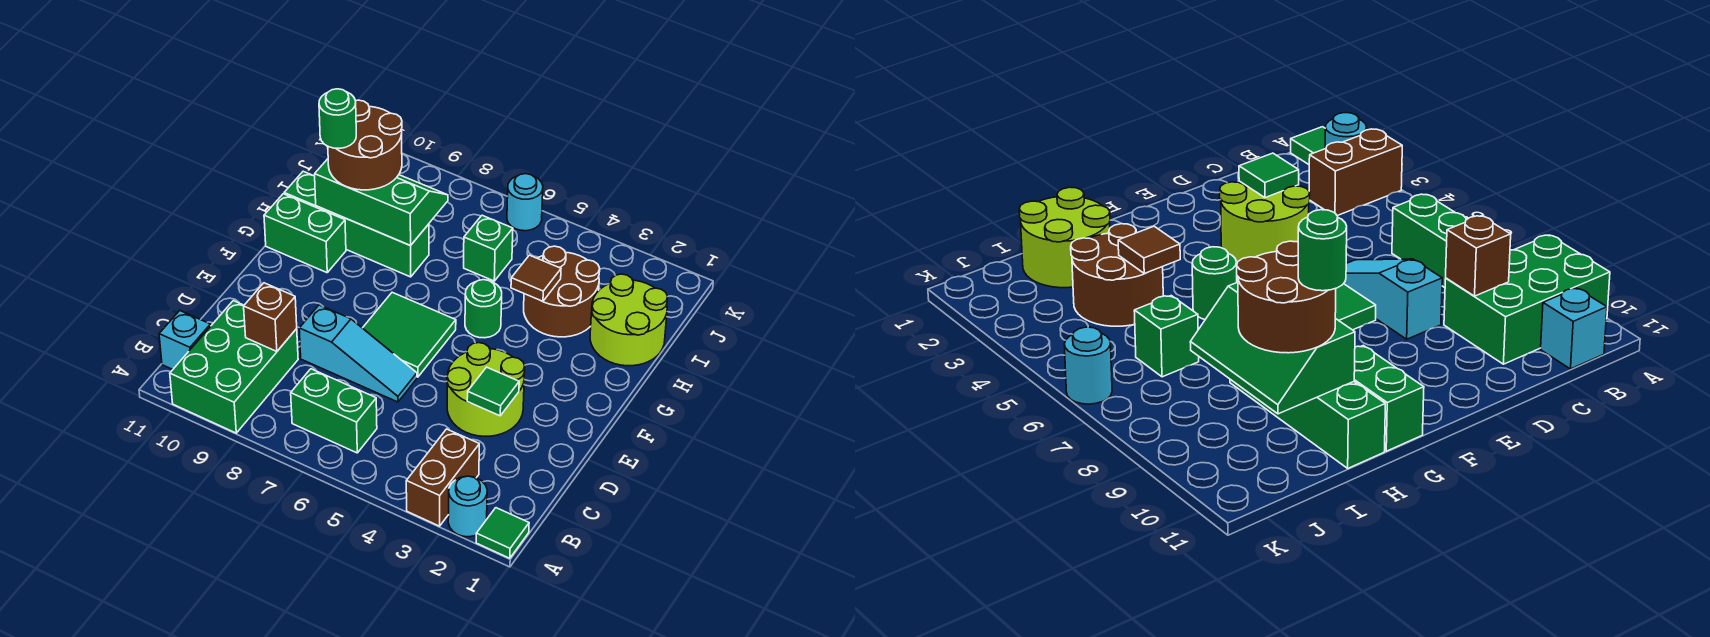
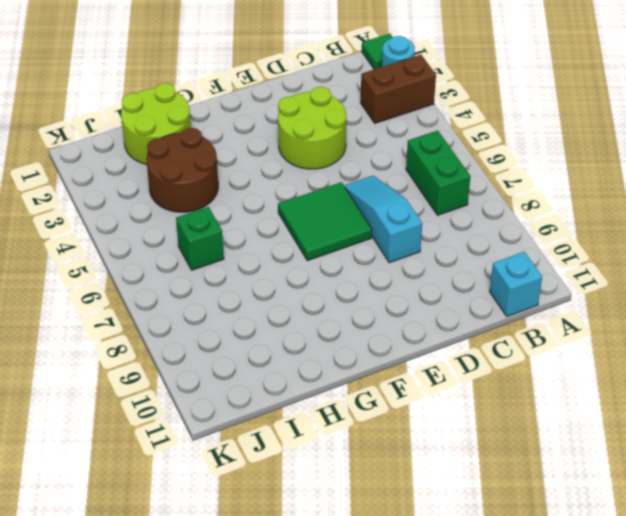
none -> green 2x3 brick [170,301,298,433]
none -> green 1x1 round brick [465,280,502,338]
none -> green 1x2 brick [264,194,346,273]

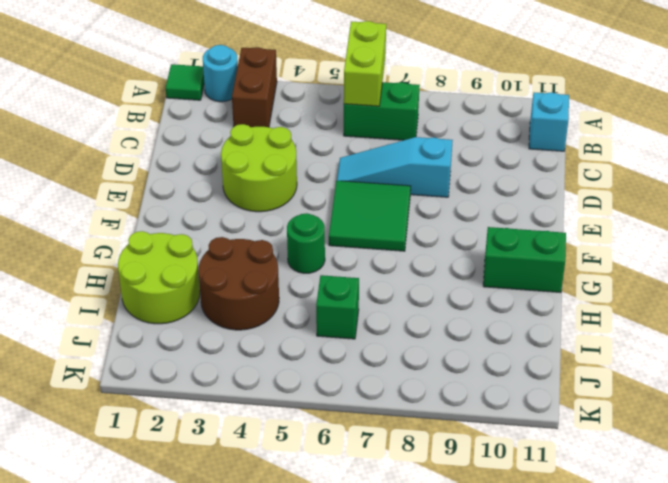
lime 1x2 brick [344,21,386,106] -> none
none -> green 2x3 brick [170,301,298,433]
none -> green 1x4 brick [284,171,429,277]
none -> cyan 1x1 round brick [507,174,543,231]

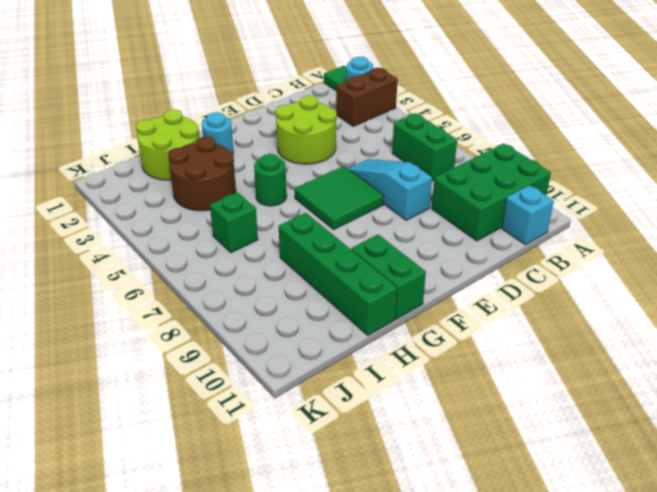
cyan 1x1 round brick [202,112,234,154] -> cyan 1x1 round brick moved to [507,174,543,231]
none -> brown 1x1 brick [244,283,297,351]
none -> green 1x1 tile [467,367,519,416]
none -> brown 1x1 tile [511,255,561,301]

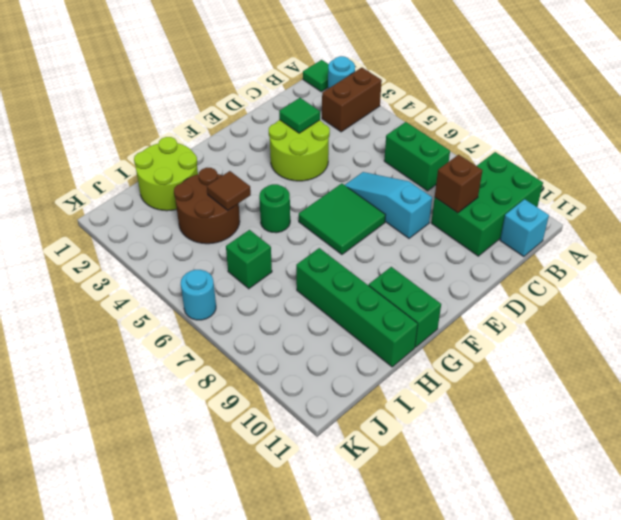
none -> green 2x3 slope [315,159,448,246]
none -> brown 2x2 round brick [328,100,402,190]
none -> green 1x1 round brick [319,89,356,148]

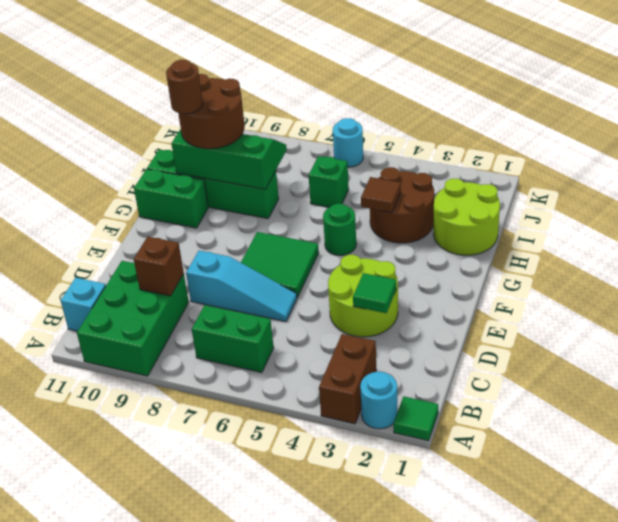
brown 1x1 round brick [166,60,203,114] -> green 1x1 round brick [319,89,356,148]

